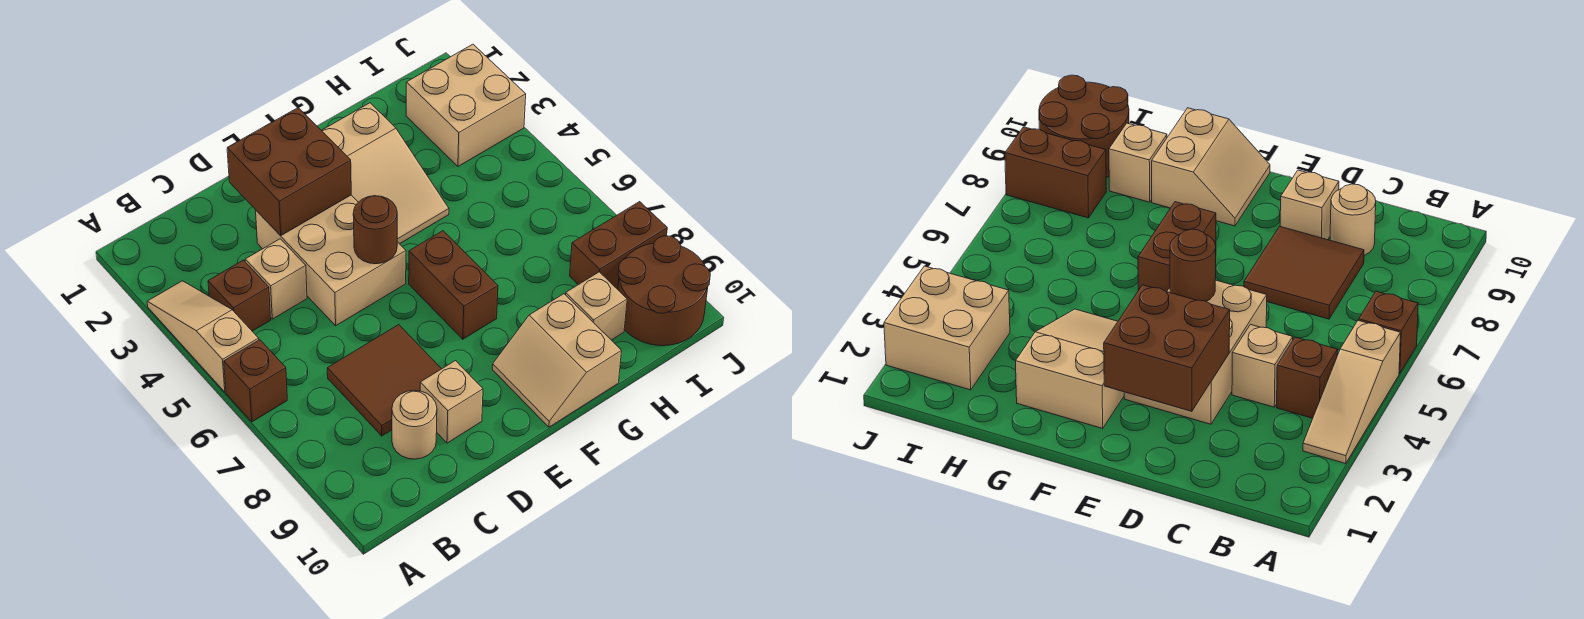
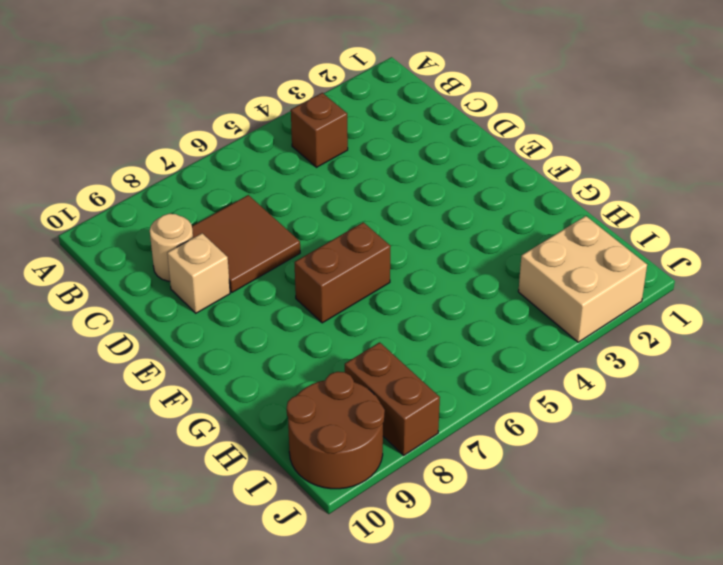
none -> tan 1x3 slope [147,281,259,392]
none -> brown 1x1 brick [224,340,287,422]
none -> tan 1x1 brick [245,239,307,319]

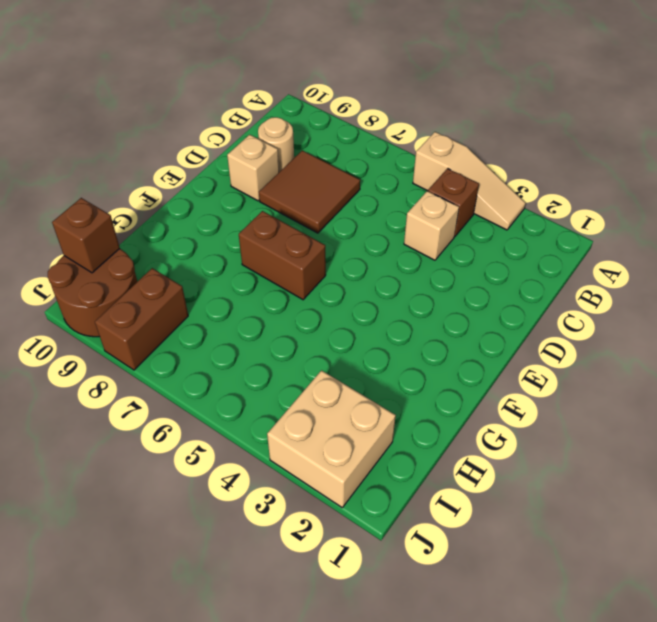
brown 1x1 brick [52,198,120,273] -> brown 1x1 brick moved to [224,340,287,422]
none -> tan 2x3 brick [256,195,406,326]
none -> tan 2x3 slope [321,103,449,244]
none -> tan 2x2 slope [492,294,621,427]

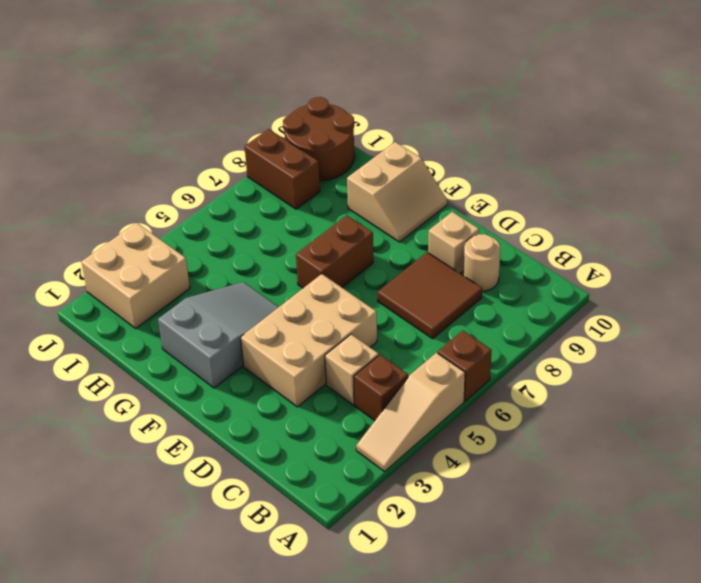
grey 2x3 slope [158,282,278,388] -> tan 2x3 slope [321,103,449,244]
none -> tan 1x1 brick [566,272,627,340]
none -> brown 2x2 brick [227,108,351,236]
none -> brown 1x1 round brick [353,196,397,264]

